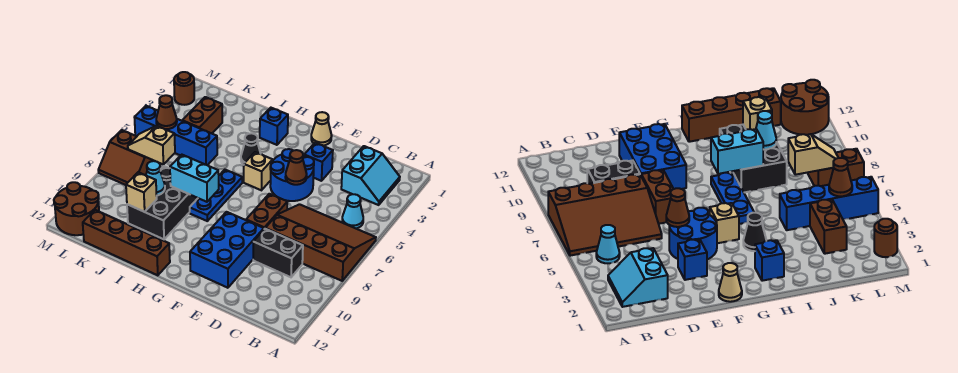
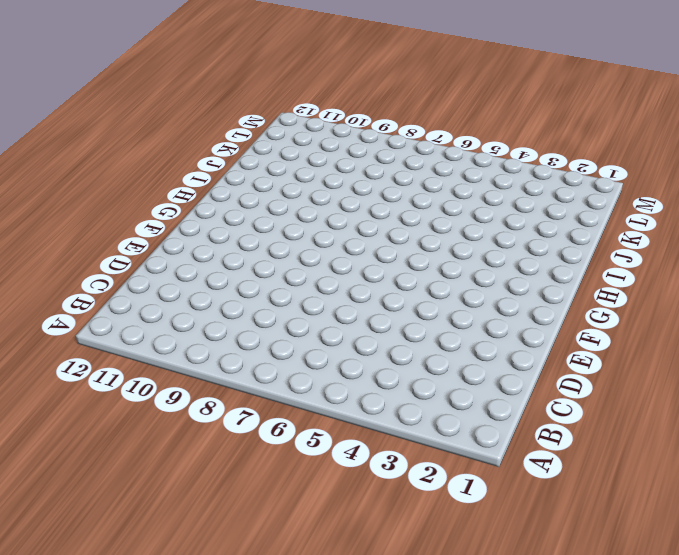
none -> brown 3x4 slope [265,204,376,281]
none -> cyan 2x2 slope [341,146,400,205]
none -> cyan 1x1 cone [342,194,363,228]

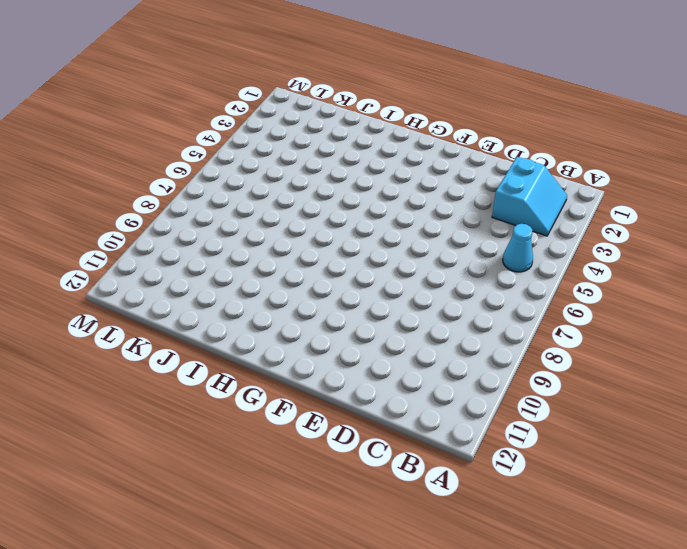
none -> brown 3x4 slope [265,204,376,281]
none -> black 1x2 brick [253,229,303,277]
none -> blue 1x1 brick [305,143,333,181]

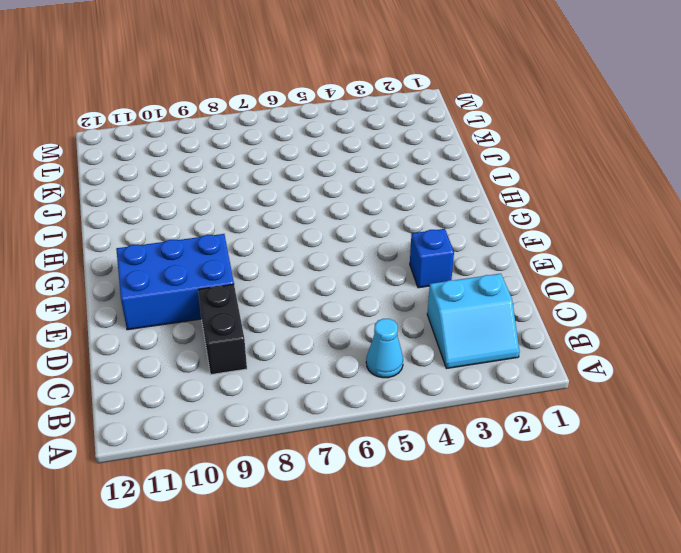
none -> brown 3x4 slope [265,204,376,281]
none -> blue 2x2 round brick [270,149,314,201]
none -> brown 1x2 brick [246,194,287,229]

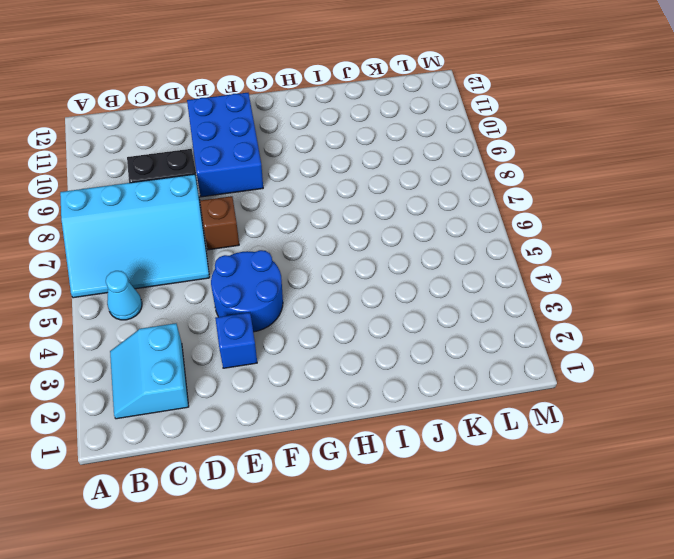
cyan 3x4 slope [60,174,210,298] -> brown 3x4 slope [265,204,376,281]
brown 1x1 brick [200,196,239,250] -> brown 1x2 brick [246,194,287,229]
none -> tan 1x1 cone [311,112,332,145]
none -> tan 1x1 brick [244,152,273,190]
none -> blue 1x1 brick [260,108,288,145]

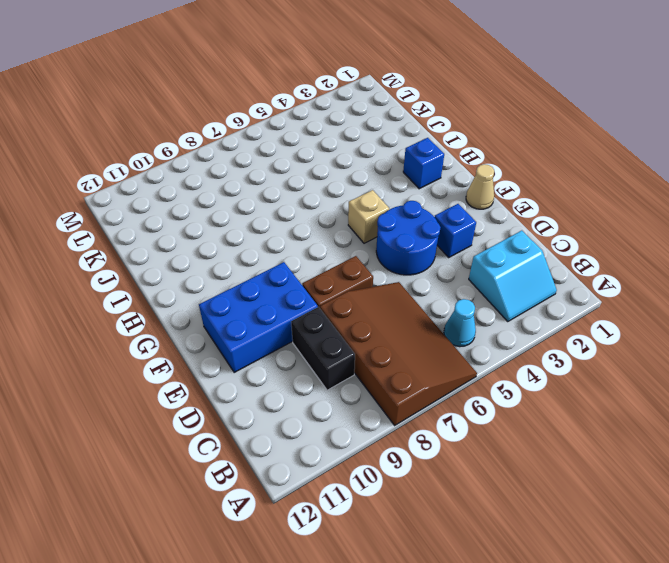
none -> black 1x1 cone [241,133,261,165]
none -> blue 1x3 plate [190,170,242,221]
none -> brown 1x4 brick [83,210,170,275]

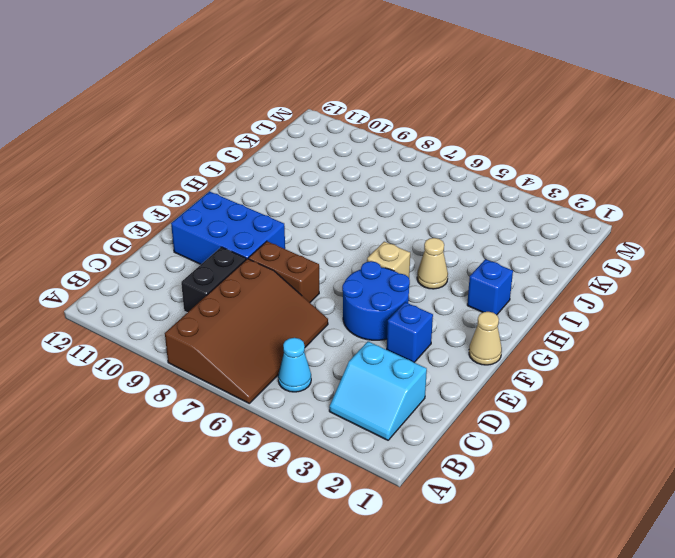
tan 1x1 cone [417,238,448,289] -> black 1x1 cone [241,133,261,165]
none -> blue 1x3 plate [190,170,242,221]
none -> brown 1x4 brick [83,210,170,275]
none -> black 2x3 brick [127,166,198,239]

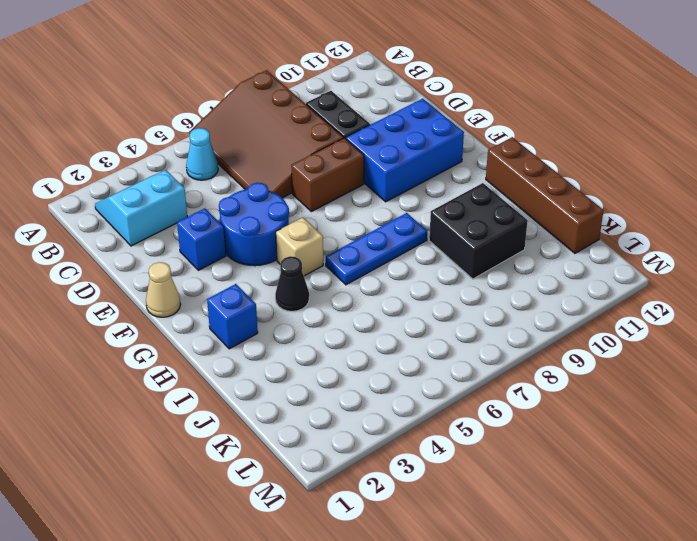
black 2x2 brick [429,183,528,279] -> black 2x3 brick [127,166,198,239]
none -> blue 1x4 brick [134,106,217,165]
none -> brown 1x2 brick [182,97,222,133]
none -> brown 2x2 slope [98,130,154,185]

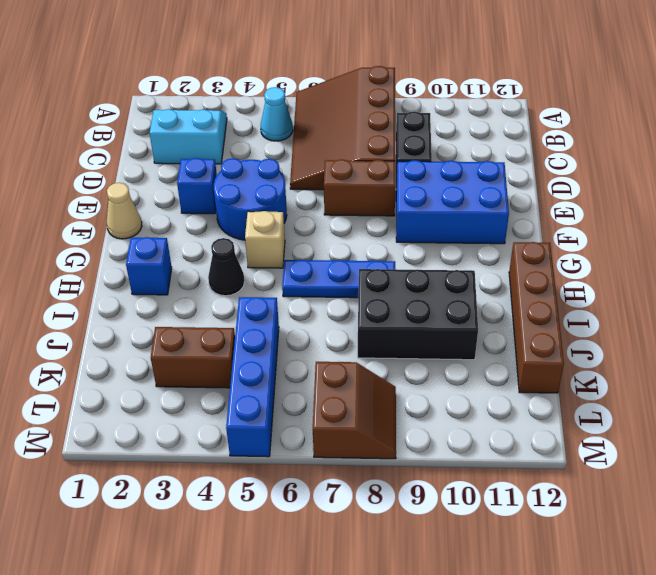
none -> brown 2x2 round brick [54,182,99,235]
none -> brown 1x1 round brick [174,72,194,105]
none -> brown 1x1 cone [285,150,307,185]

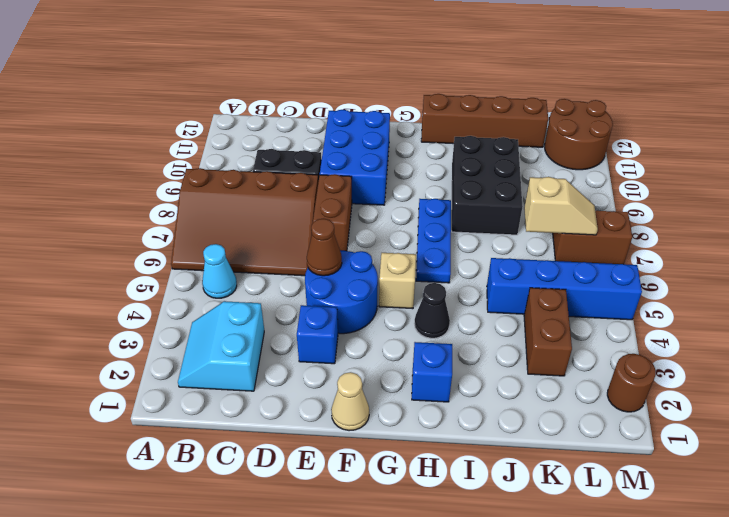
none -> cyan 1x2 brick [170,155,219,202]
none -> cyan 1x1 cone [146,161,165,195]
none -> tan 1x1 brick [126,172,157,212]

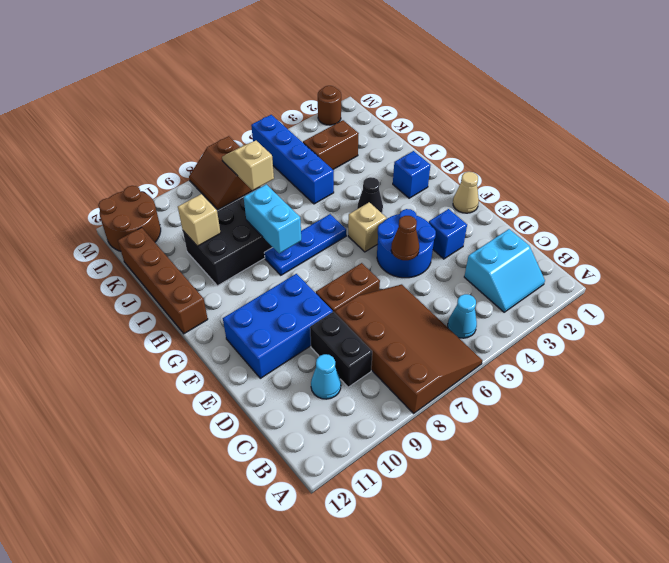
cyan 1x1 cone [311,354,341,399] -> cyan 1x1 cone moved to [146,161,165,195]
none -> brown 1x1 cone [156,95,177,129]

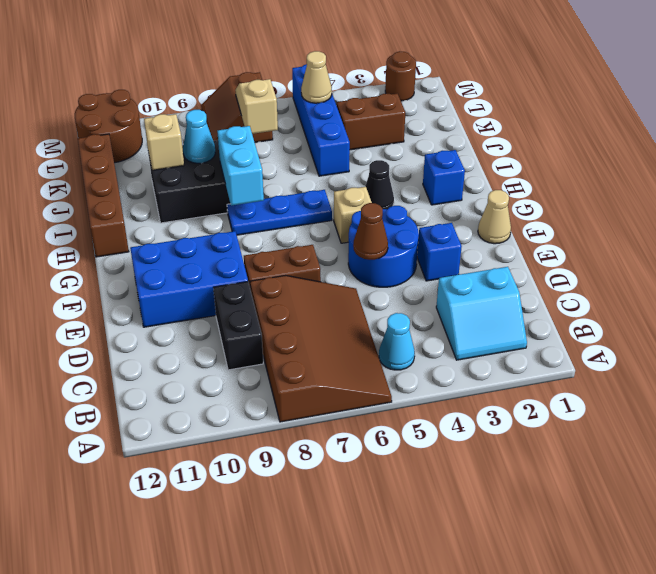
tan 1x1 cone [301,51,332,103] -> brown 1x1 cone [156,95,177,129]

